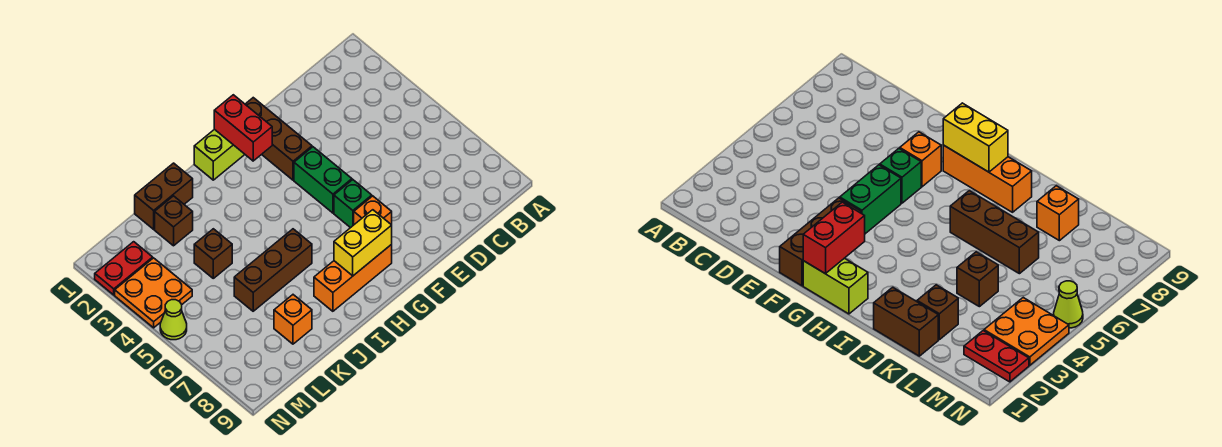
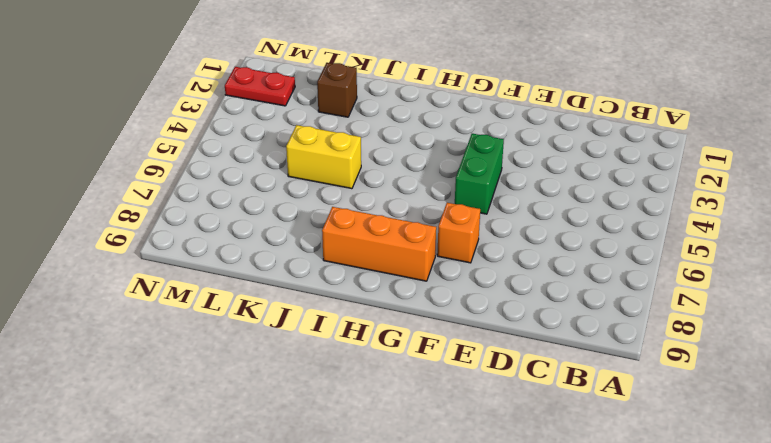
yellow 1x2 brick [286,125,361,189] -> yellow 1x2 brick moved to [334,210,392,276]
none -> brown 1x3 brick [245,98,312,180]
none -> green 1x1 brick [334,180,372,228]
none -> lime 1x2 brick [194,129,245,180]

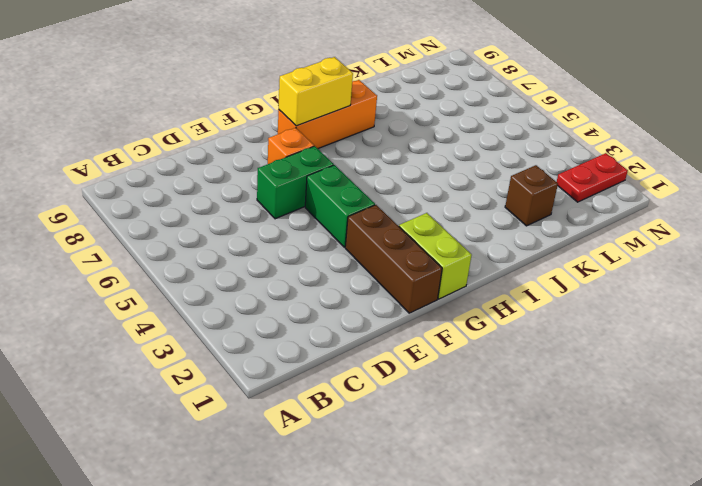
green 1x2 brick [257,146,334,219] -> green 1x1 brick [334,180,372,228]
lime 1x2 brick [399,213,472,299] -> lime 1x2 brick turned to [194,129,245,180]
none -> brown 1x3 brick [234,229,312,311]
none -> brown 1x2 brick [135,163,193,229]
none -> brown 1x1 brick [194,229,232,278]

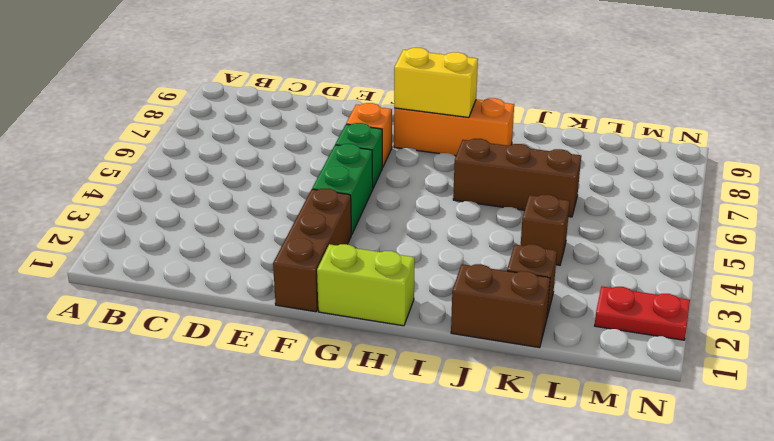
none -> orange 1x1 brick [274,295,312,344]
none -> orange 2x2 plate [115,258,192,328]
none -> lime 1x1 cone [160,300,187,340]

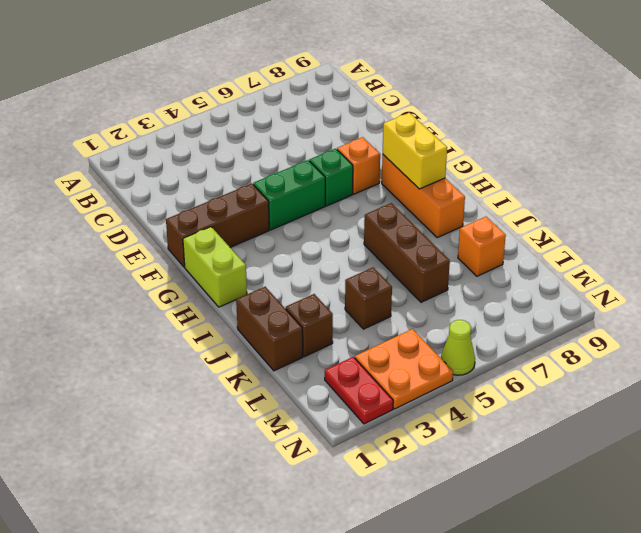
none -> red 1x2 brick [214,95,272,161]

